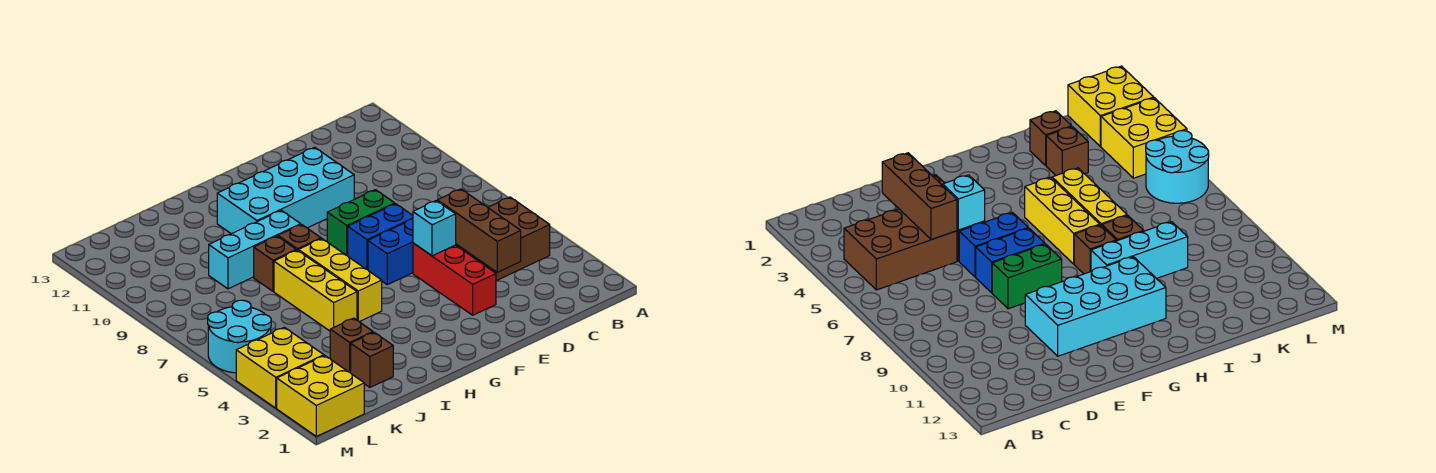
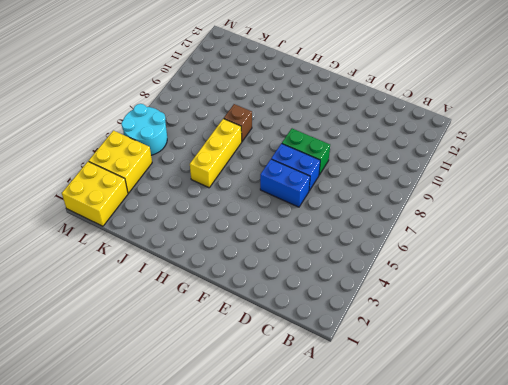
none -> brown 2x3 brick [456,197,550,281]
none -> red 1x3 brick [413,243,496,315]
none -> cyan 2x4 brick [217,147,354,234]

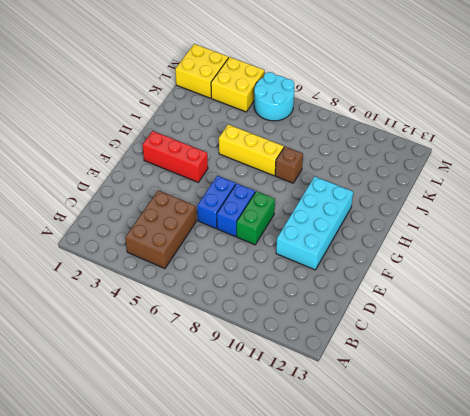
red 1x3 brick [143,131,208,182] -> red 1x3 brick moved to [413,243,496,315]
none -> yellow 1x3 brick [298,239,382,322]
none -> brown 1x1 brick [278,224,321,250]
none -> cyan 1x3 brick [209,210,301,289]

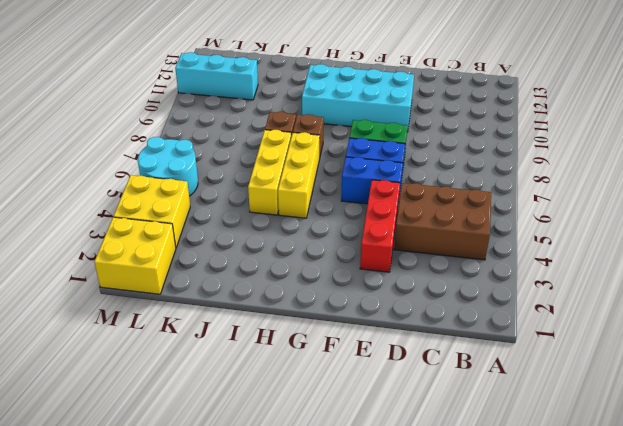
cyan 1x3 brick [175,52,258,100] -> cyan 1x3 brick moved to [209,210,301,289]
none -> brown 1x1 brick [351,332,393,387]
none -> brown 1x1 brick [330,318,373,373]
none -> brown 1x3 brick [437,189,521,272]

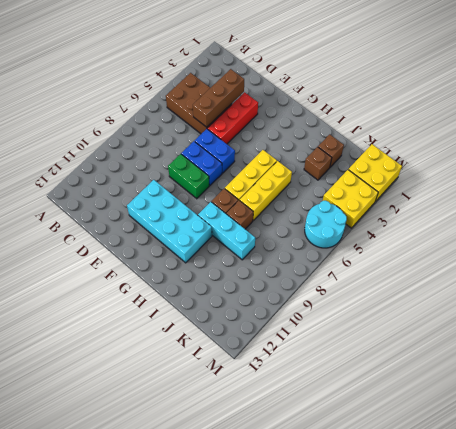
none -> cyan 1x1 brick [413,201,456,256]

